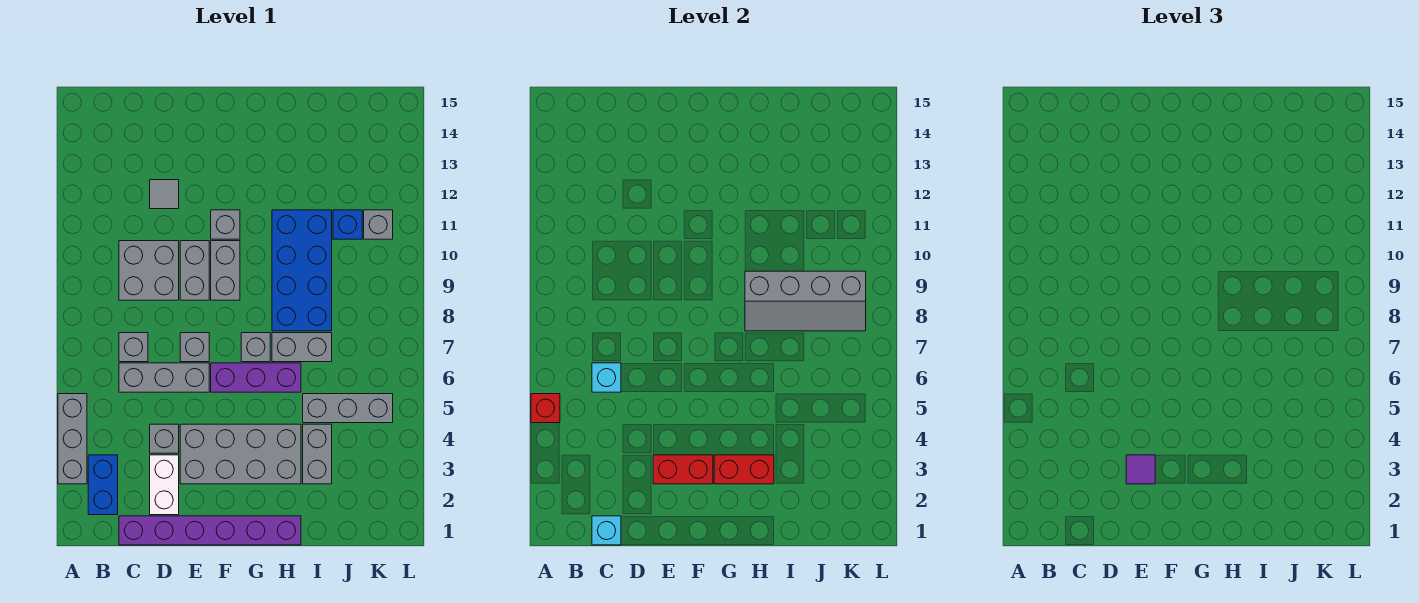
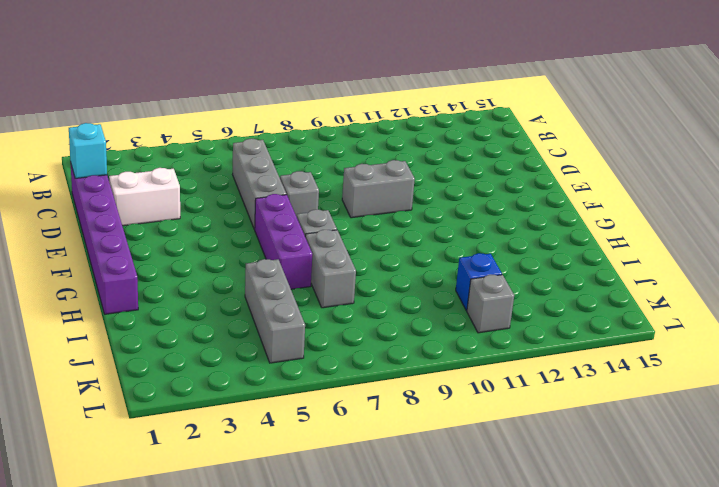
none -> grey 1x3 brick [58,394,87,484]
none -> blue 1x2 brick [88,455,118,515]
none -> grey 1x1 brick [119,333,148,362]

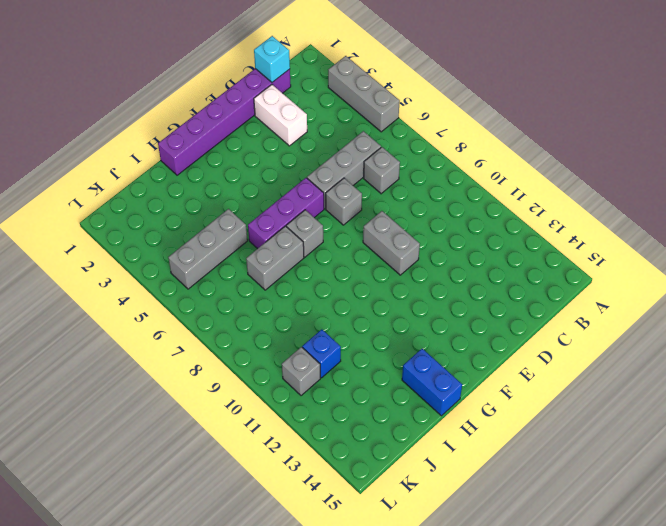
blue 1x2 brick [402,349,462,416] -> blue 1x2 brick moved to [88,455,118,515]
none -> grey 2x2 brick [119,241,179,300]
none -> grey 1x1 brick [150,424,179,453]
none -> grey 1x1 tile [150,180,179,209]

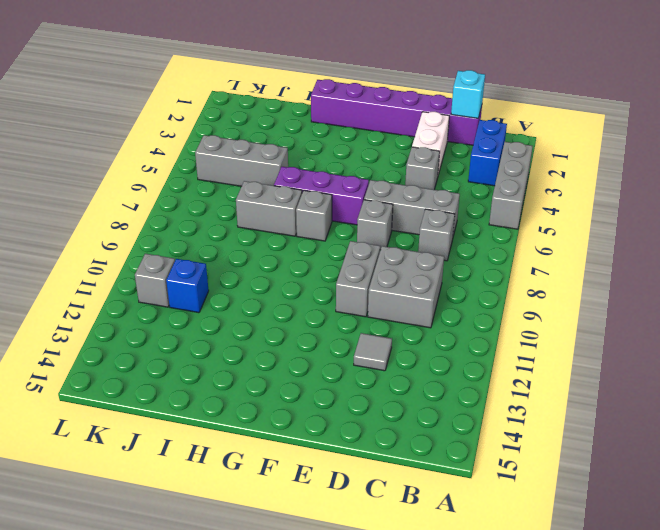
none -> grey 2x4 brick [180,424,301,484]
none -> grey 1x2 brick [211,241,240,300]
none -> grey 1x1 brick [211,210,240,239]

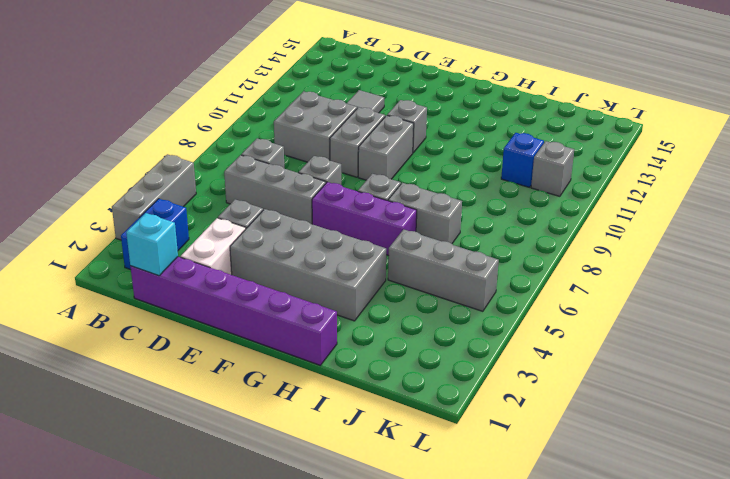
none -> blue 2x4 brick [272,210,332,331]
none -> grey 1x2 brick [303,424,332,484]
none -> red 1x1 brick [531,394,560,423]

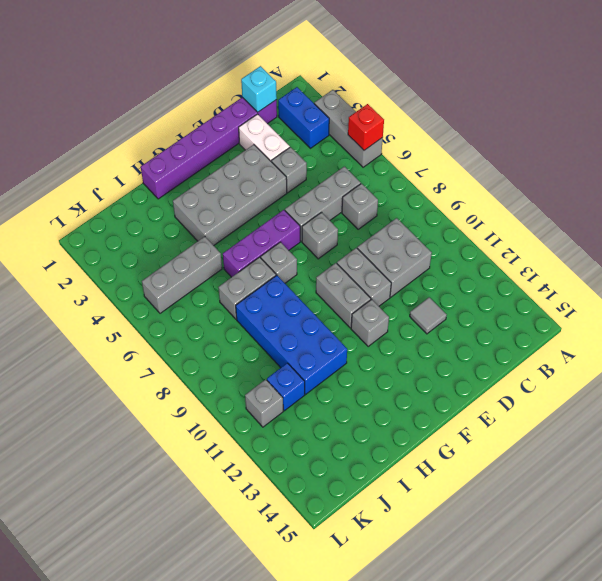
none -> grey 1x2 brick [303,424,332,484]
none -> cyan 1x1 brick [592,363,621,392]
none -> red 1x2 brick [653,455,713,484]

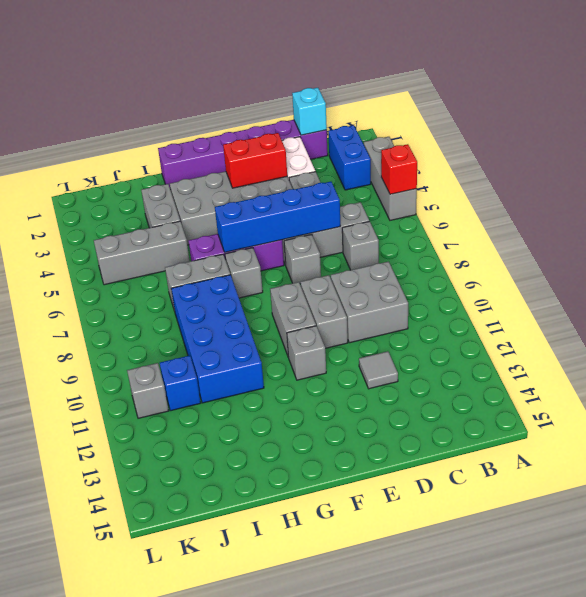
blue 1x4 brick [215,182,341,252] -> none
none -> cyan 1x1 brick [592,363,621,392]
none -> red 1x2 brick [714,455,774,484]
none -> grey 2x4 slope [745,271,866,331]

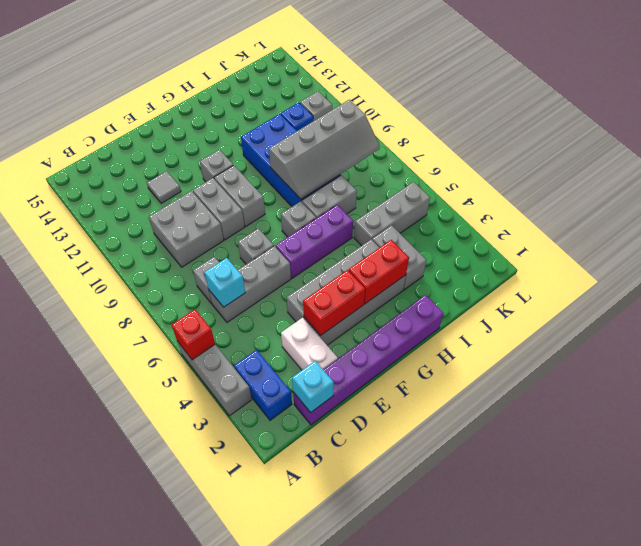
none -> grey 1x1 brick [150,424,179,453]
none -> purple 1x1 tile [1126,455,1155,484]

